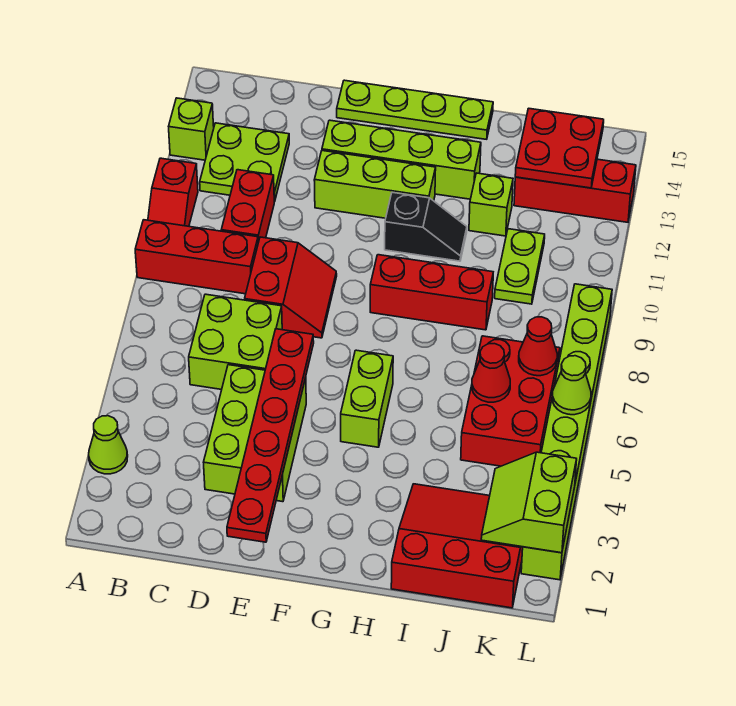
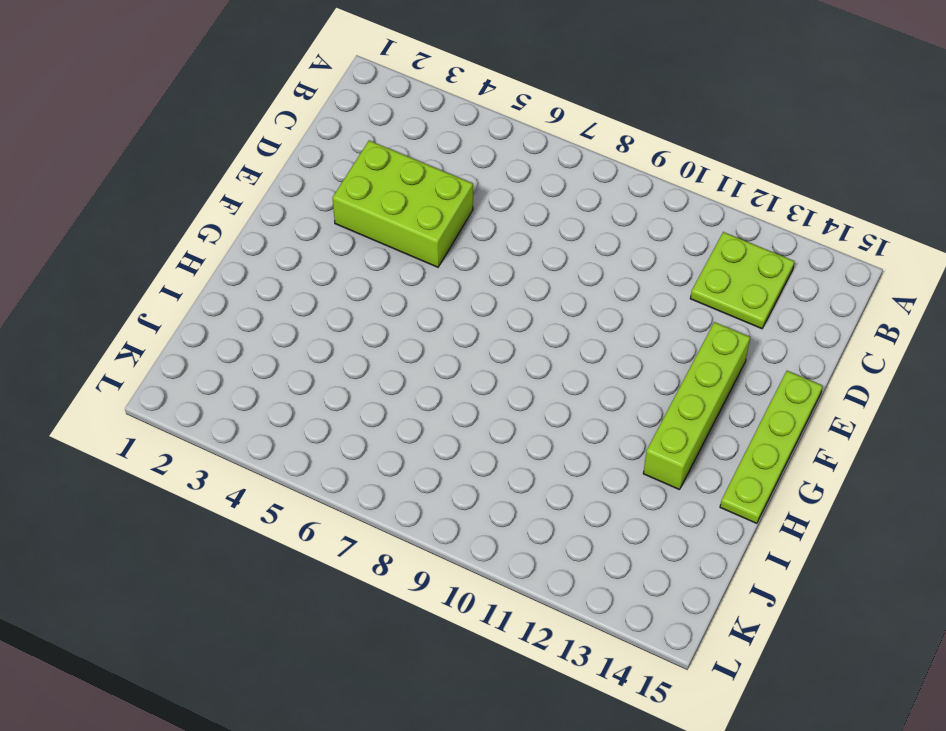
none -> lime 1x1 cone [89,416,128,474]
none -> red 1x3 brick [135,220,258,294]
none -> red 1x2 slope [148,158,198,226]

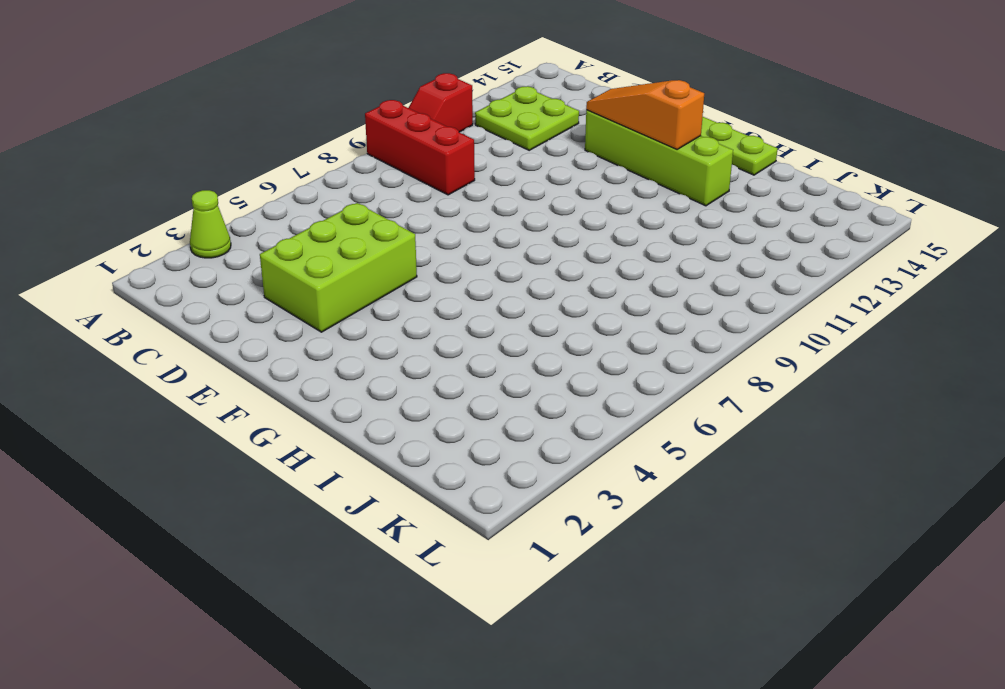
orange 1x3 slope [586,80,704,150] -> none
none -> lime 1x1 brick [169,98,214,160]
none -> lime 2x2 brick [189,294,282,390]
none -> red 1x2 brick [221,170,274,242]

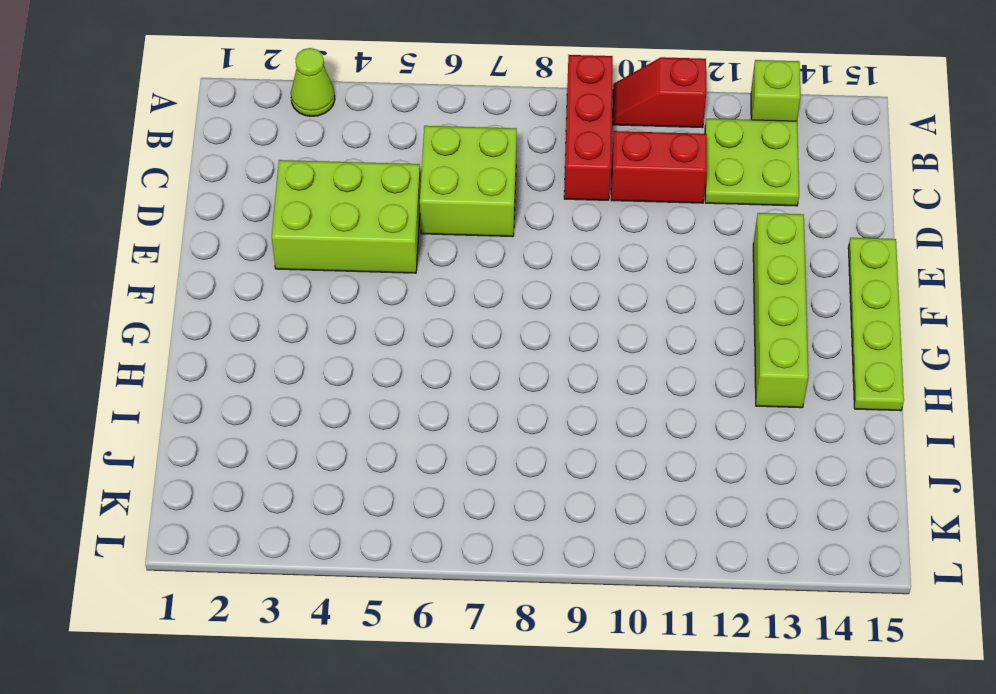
none -> red 2x2 slope [245,237,337,338]
none -> lime 1x3 brick [314,151,436,218]
none -> lime 1x2 brick [341,350,393,447]

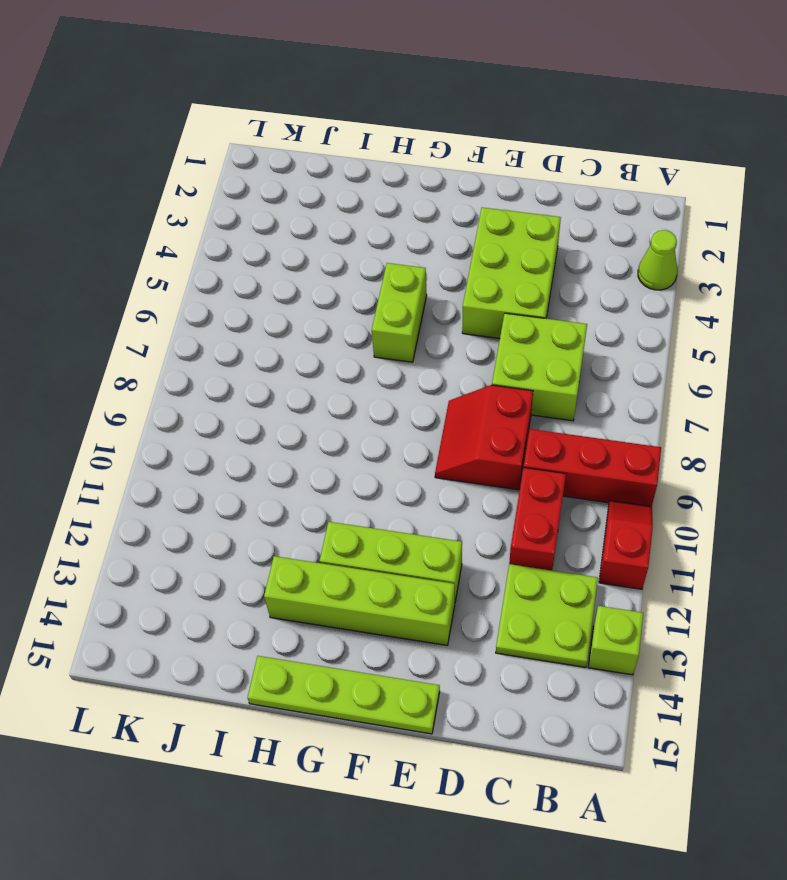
none -> red 1x3 brick [370,255,493,330]
none -> black 1x2 slope [385,192,467,261]
none -> red 3x3 slope [391,484,523,608]

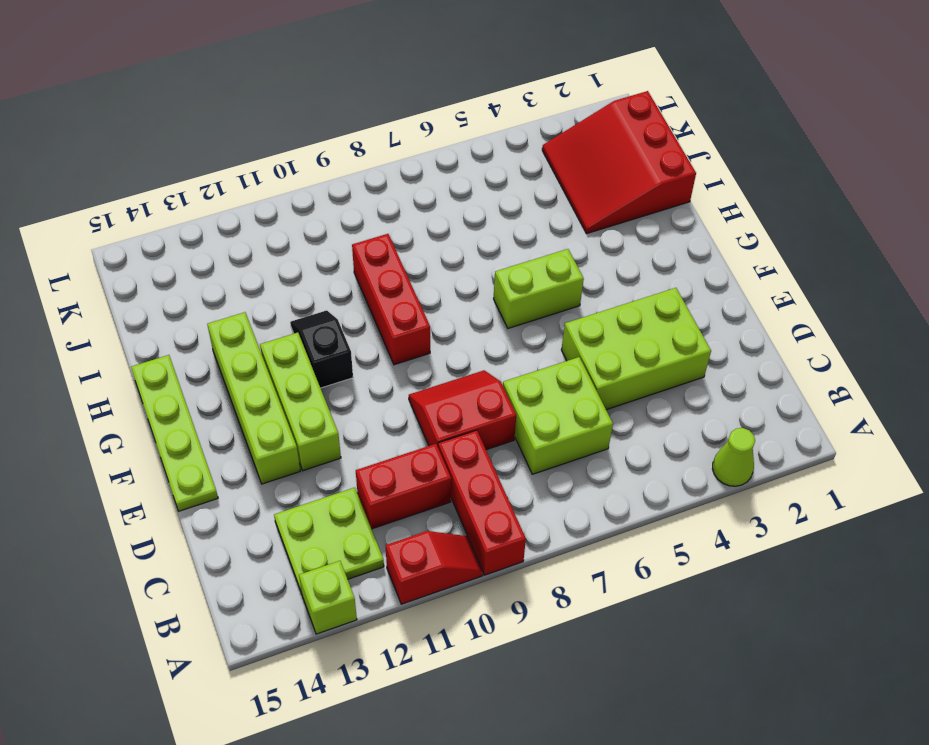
none -> lime 1x1 brick [469,173,513,236]
none -> red 2x3 brick [461,336,560,466]
none -> lime 1x2 plate [495,229,545,304]

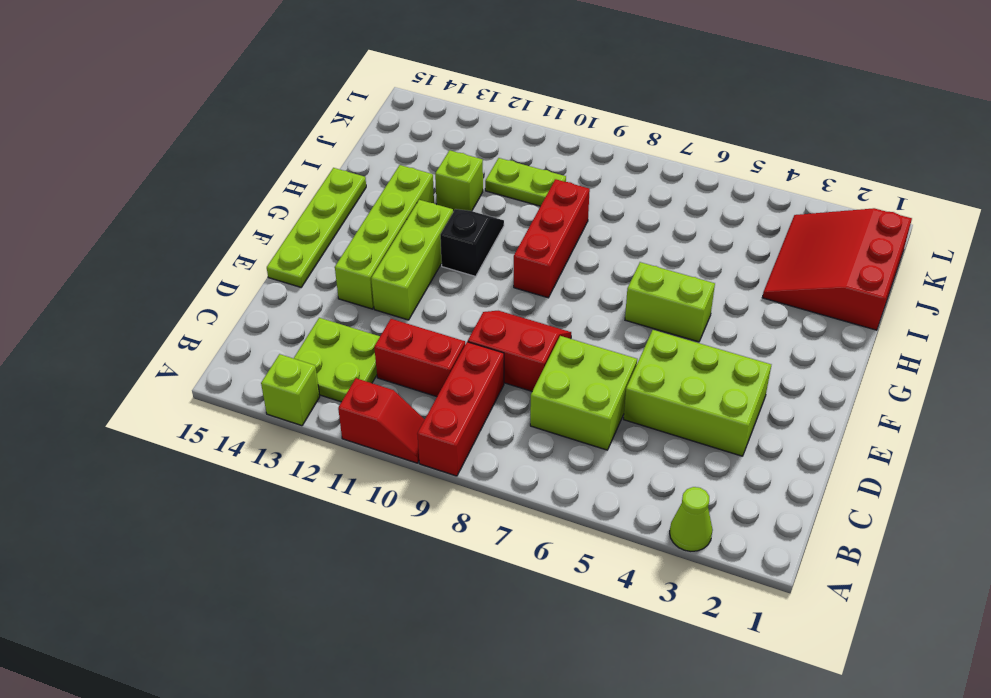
none -> red 2x3 brick [461,336,560,466]
none -> red 1x3 brick [514,159,636,222]
none -> lime 1x8 brick [521,284,612,580]

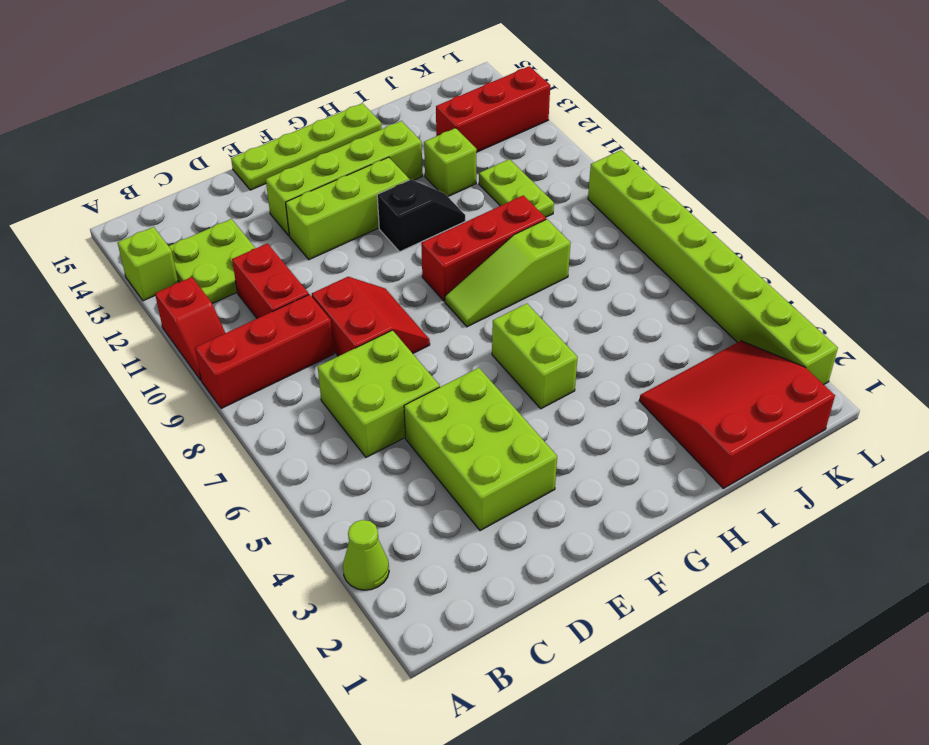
lime 1x3 slope [445,219,571,327] -> none
none -> red 2x3 brick [461,336,560,466]
none -> red 1x6 plate [227,329,314,542]
none -> red 1x1 cone [472,344,510,402]

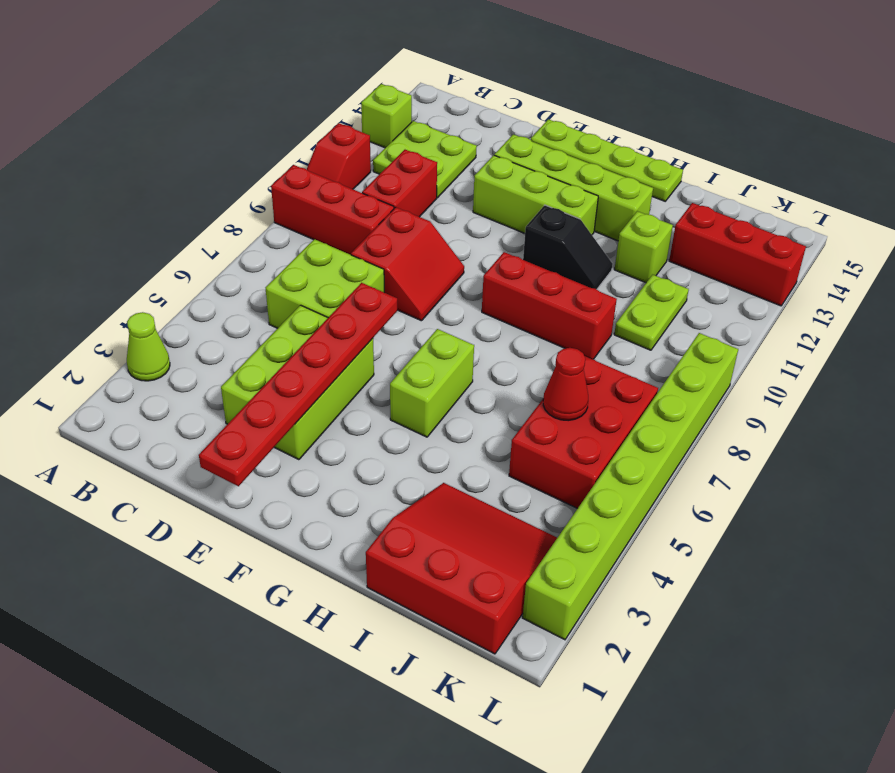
none -> red 2x2 plate [515,108,604,188]
none -> lime 2x2 slope [481,452,577,553]
none -> red 1x1 cone [519,317,557,376]

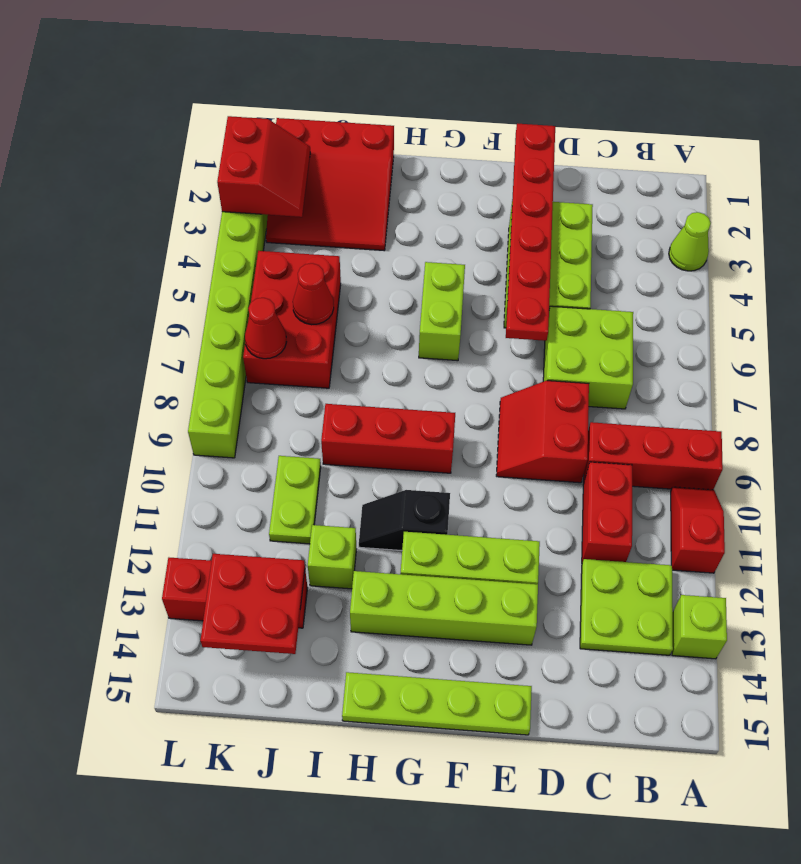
red 2x2 slope [217,116,310,217] -> lime 2x2 slope [481,452,577,553]
none -> lime 1x1 cone [552,356,591,415]

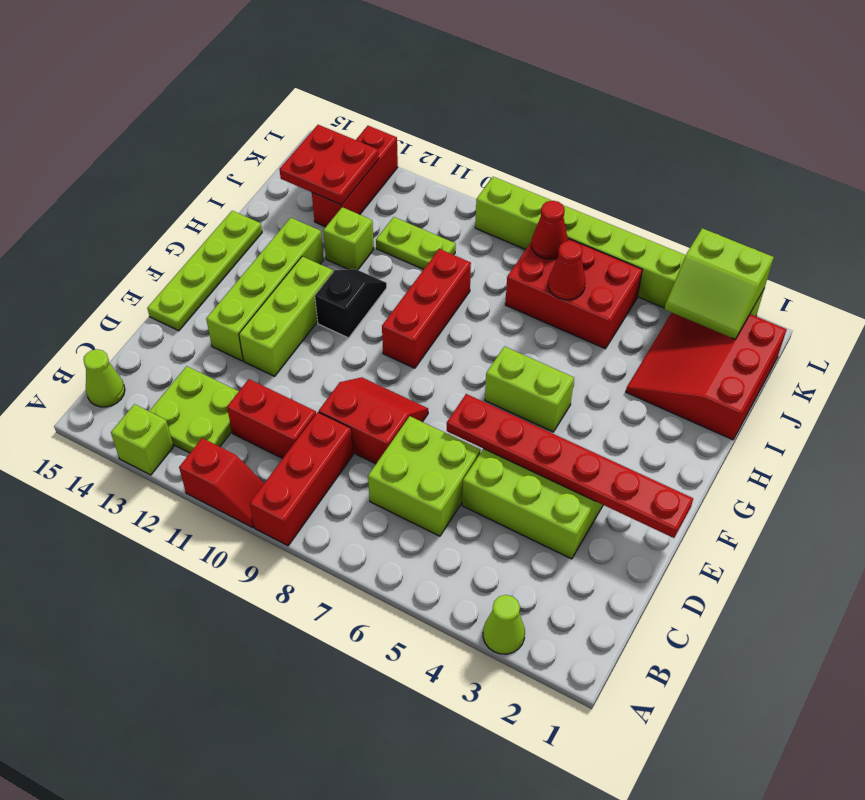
lime 1x1 cone [83,349,125,407] -> lime 1x1 cone moved to [552,356,591,415]

